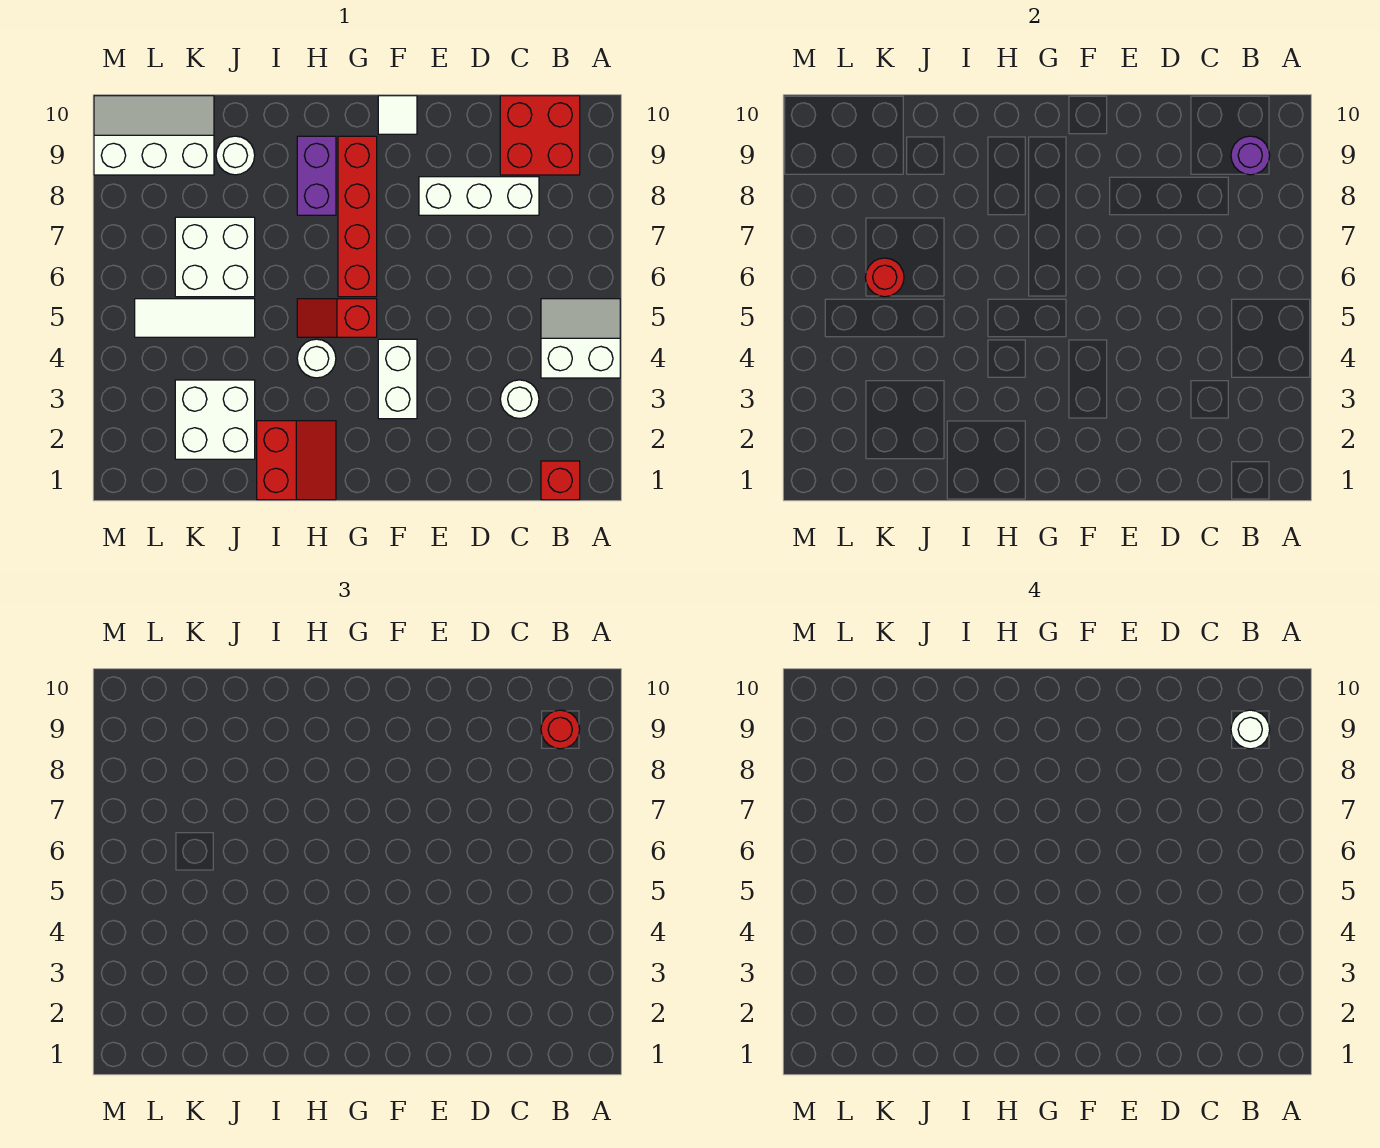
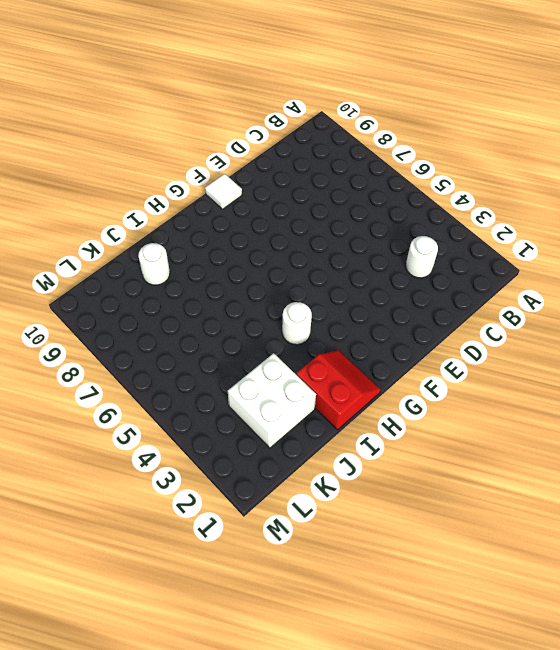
none -> white 2x2 slope [541,299,620,378]
none -> red 1x1 brick [541,461,580,500]
none -> red 2x2 brick [500,96,580,175]

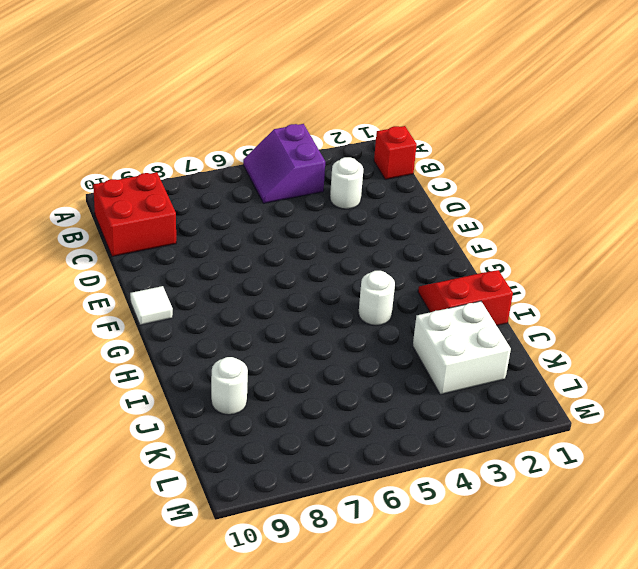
purple 2x2 slope [243,124,325,203] -> white 2x2 slope [541,299,620,378]
none -> white 1x3 brick [419,177,539,215]
none -> white 1x2 brick [378,339,417,419]
none -> red 1x2 slope [297,299,377,337]

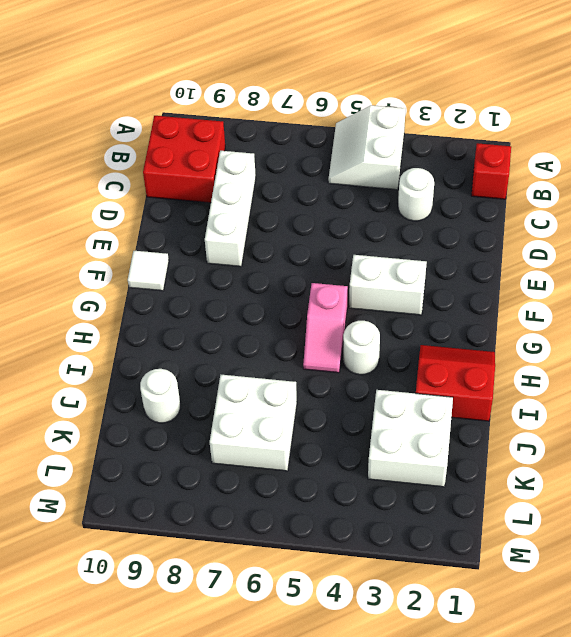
pink 1x2 slope [303,283,348,373] -> red 1x2 slope [297,299,377,337]
none -> red 1x4 brick [338,136,377,297]
none -> purple 1x2 brick [297,136,336,215]
none -> white 1x3 tile [135,299,255,337]

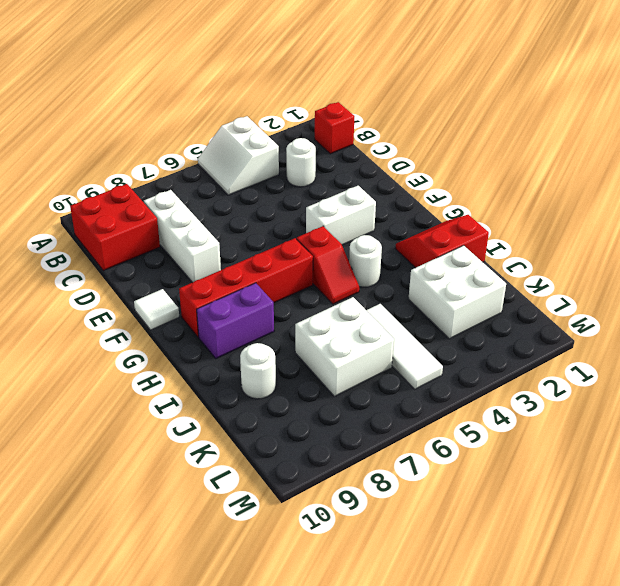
none -> white 2x3 slope [94,96,214,175]
none -> purple 1x1 round brick [1231,136,1270,175]
none -> red 1x1 round brick [865,258,904,297]

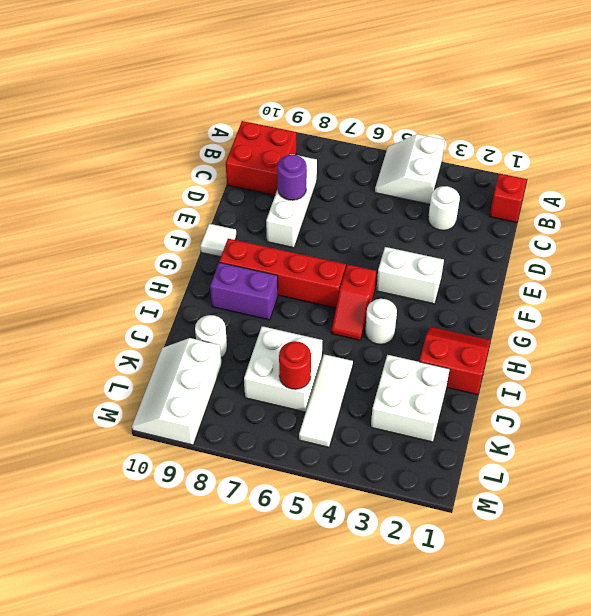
purple 1x1 round brick [277,155,307,200] -> purple 1x1 round brick moved to [1231,136,1270,175]
none -> red 1x1 round brick [541,710,580,749]
none -> white 1x1 round brick [1231,710,1270,749]

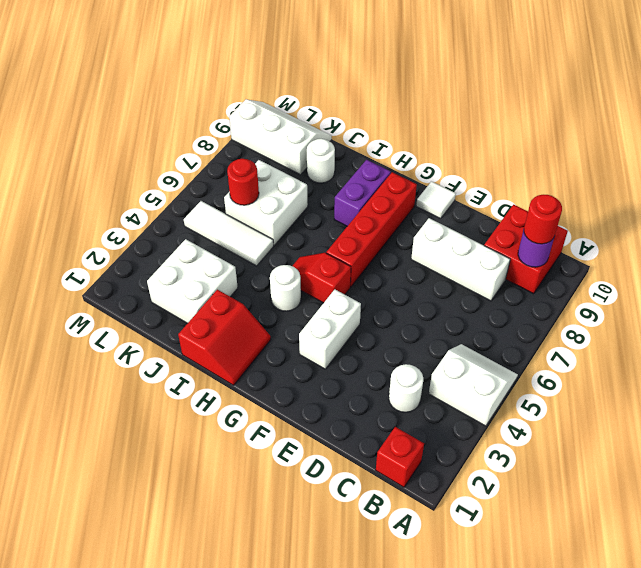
none -> white 1x1 round brick [1231,710,1270,749]

